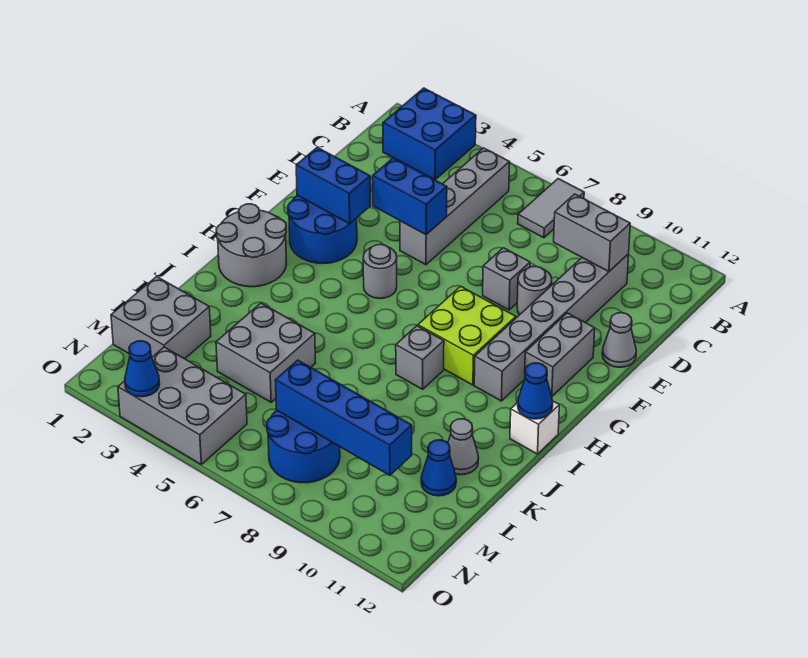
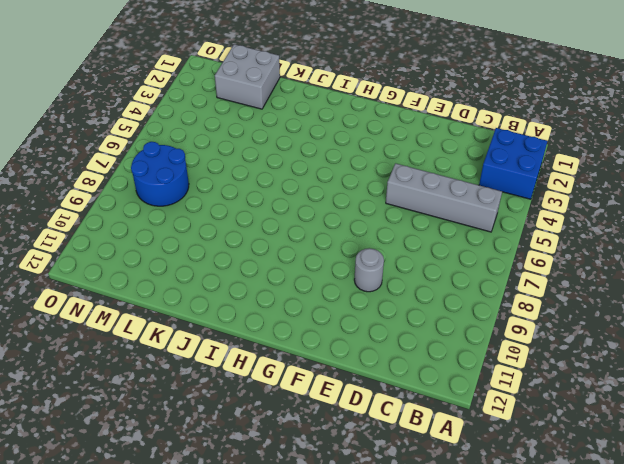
none -> grey 1x2 tile [518,179,584,238]
none -> grey 1x6 brick [474,254,629,401]
none -> grey 1x1 brick [483,248,530,310]

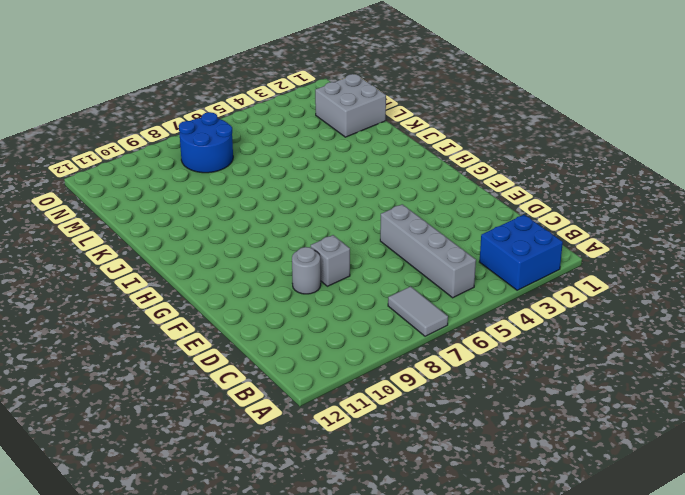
none -> grey 1x6 brick [474,254,629,401]
none -> grey 1x1 cone [602,313,636,367]
none -> blue 2x2 round brick [288,195,357,264]

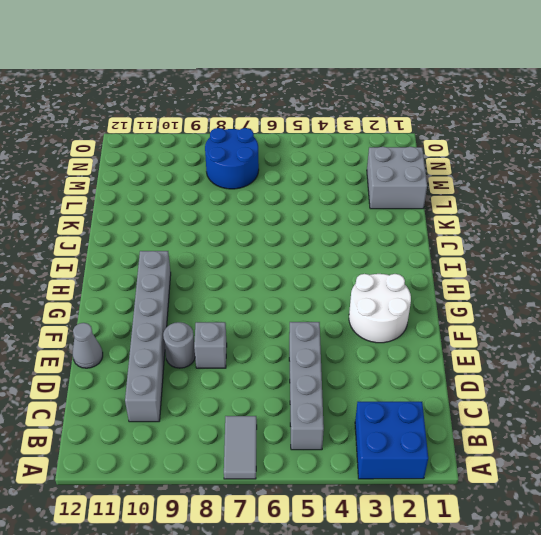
white 2x2 round brick [349,274,411,343] -> blue 2x2 round brick [288,195,357,264]
none -> grey 1x2 brick [525,313,595,396]
none -> grey 1x1 round brick [363,244,397,299]
none -> lime 2x2 brick [418,286,516,385]

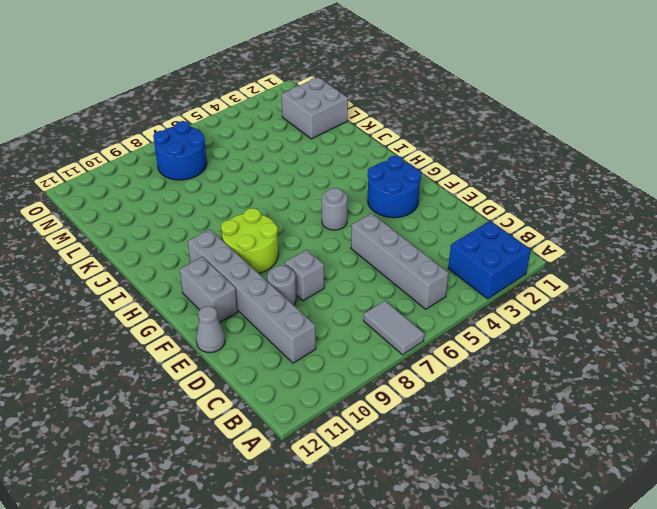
lime 2x2 round brick [221,208,278,273] -> lime 2x2 brick [418,286,516,385]
none -> grey 2x2 round brick [216,204,287,287]
none -> grey 1x1 brick [396,326,444,389]
none -> white 1x1 brick [510,401,559,454]

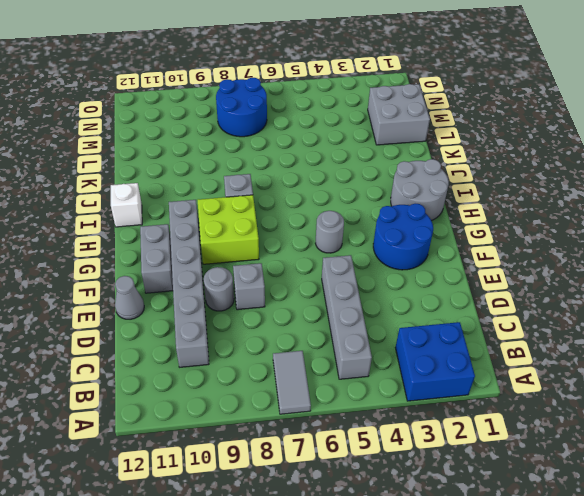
none -> grey 2x2 brick [216,303,315,402]
none -> grey 1x1 cone [448,419,479,475]
none -> blue 1x1 cone [421,440,456,496]

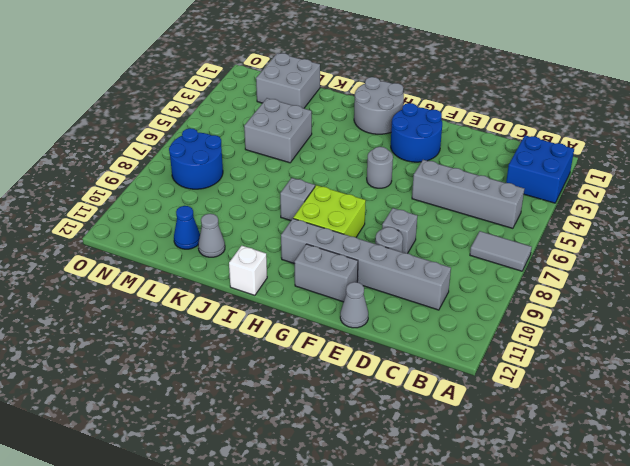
none -> grey 2x3 brick [118,347,247,464]
none -> grey 1x2 brick [554,194,630,272]
none -> blue 1x2 brick [373,158,447,235]

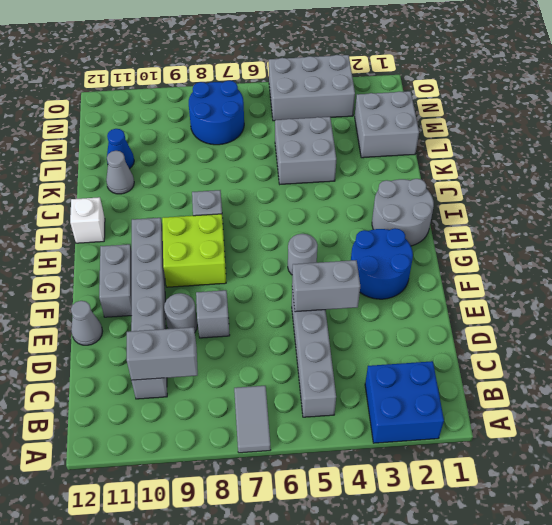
grey 1x2 brick [292,260,360,312] -> blue 1x2 brick [373,158,447,235]
none -> blue 1x2 brick [296,147,370,224]
none -> blue 1x1 cone [518,363,553,419]
none -> blue 1x4 brick [275,360,412,475]

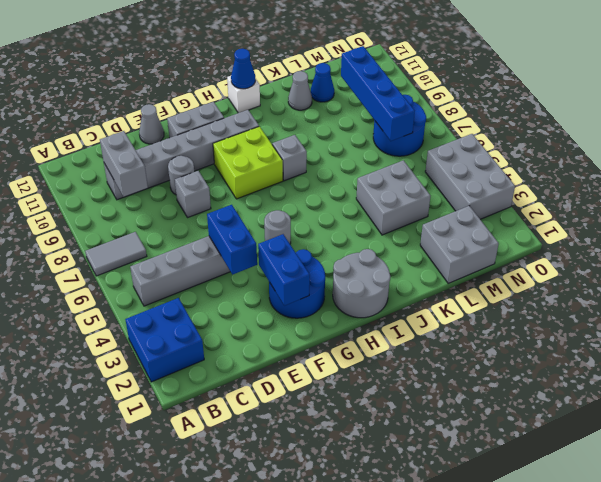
none -> blue 1x1 cone [125,341,160,397]

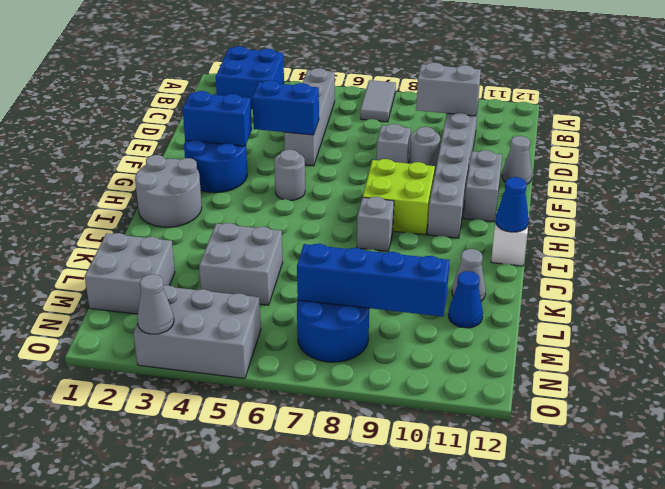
grey 1x1 cone [137,274,174,334] -> blue 1x1 cone [125,341,160,397]

